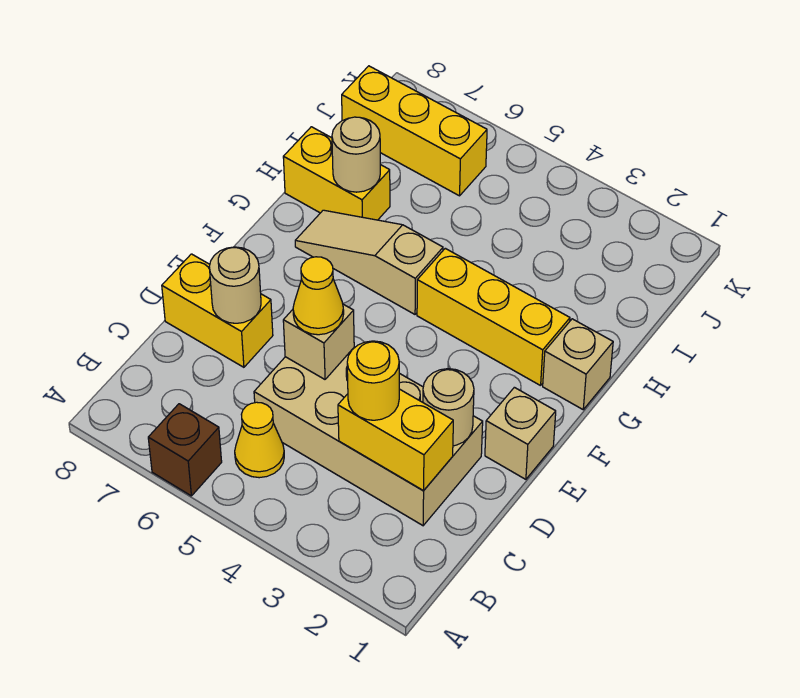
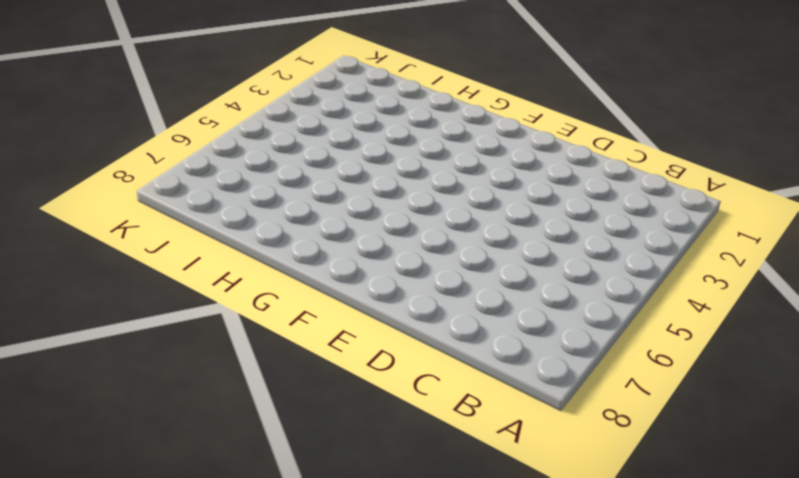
none -> brown 1x1 brick [148,404,222,496]
none -> yellow 1x1 cone [235,402,284,478]
none -> tan 2x4 brick [254,348,483,526]

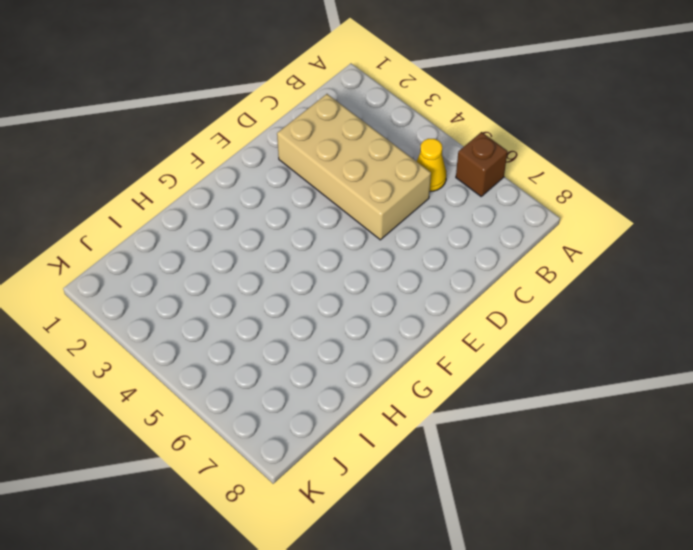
none -> yellow 1x2 brick [162,254,273,367]
none -> tan 1x1 brick [485,387,556,479]
none -> tan 1x1 brick [543,319,613,409]

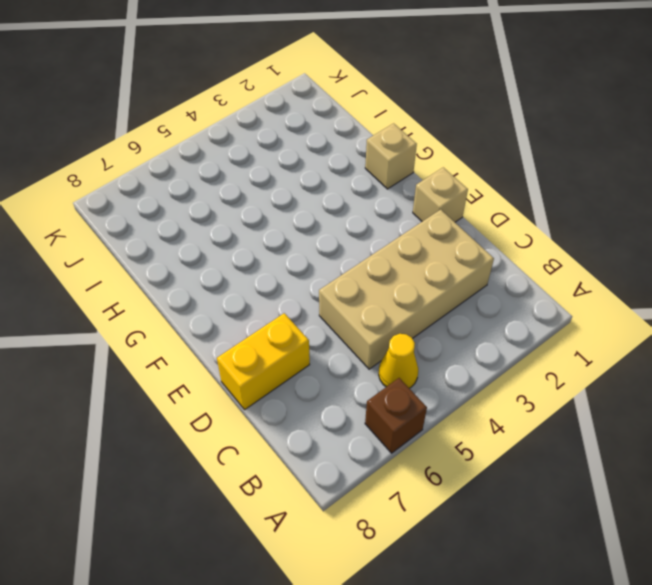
none -> yellow 1x3 brick [417,248,570,386]
none -> tan 1x3 slope [295,210,443,314]
none -> yellow 1x2 brick [283,127,390,220]

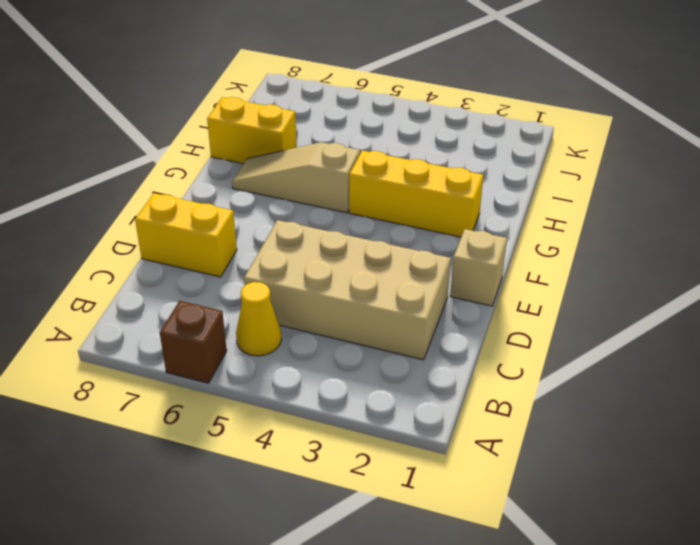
none -> tan 1x1 brick [543,319,613,409]
none -> yellow 1x3 brick [342,66,487,196]
none -> yellow 1x2 brick [338,389,453,491]

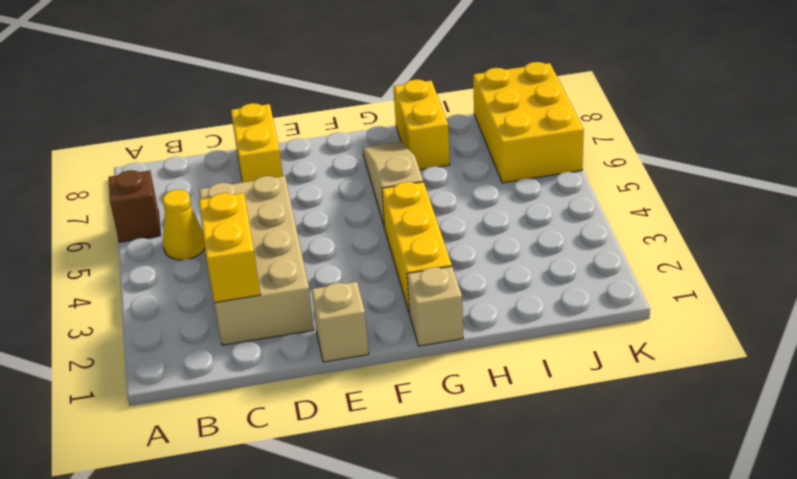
yellow 2x3 brick [473,62,584,183] -> yellow 1x3 brick [342,66,487,196]
none -> tan 1x1 round brick [423,369,474,446]
none -> tan 1x1 brick [283,304,354,379]
none -> tan 1x1 round brick [209,247,261,323]

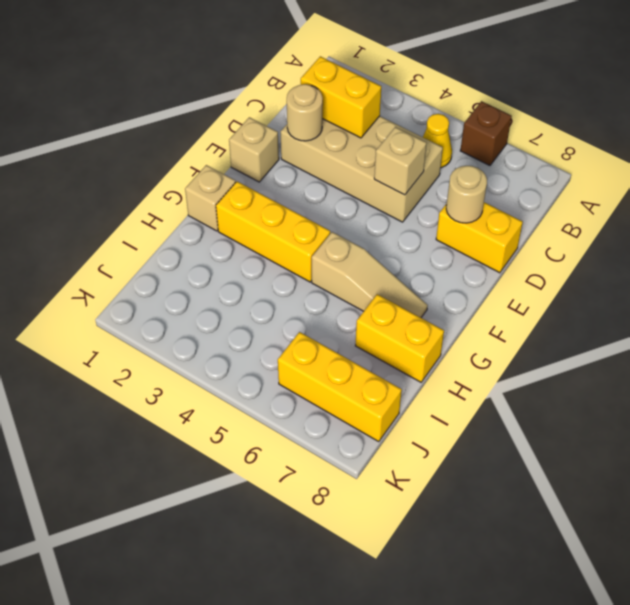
none -> tan 1x1 round brick [332,117,380,192]
none -> yellow 1x1 round brick [347,341,399,420]
none -> yellow 1x1 cone [293,257,344,335]

